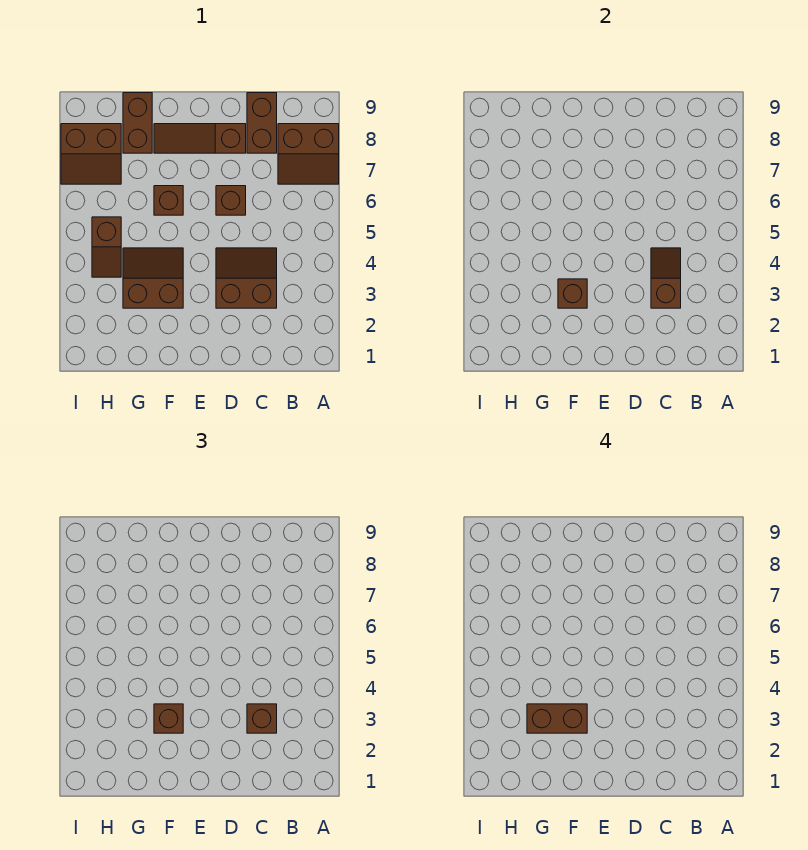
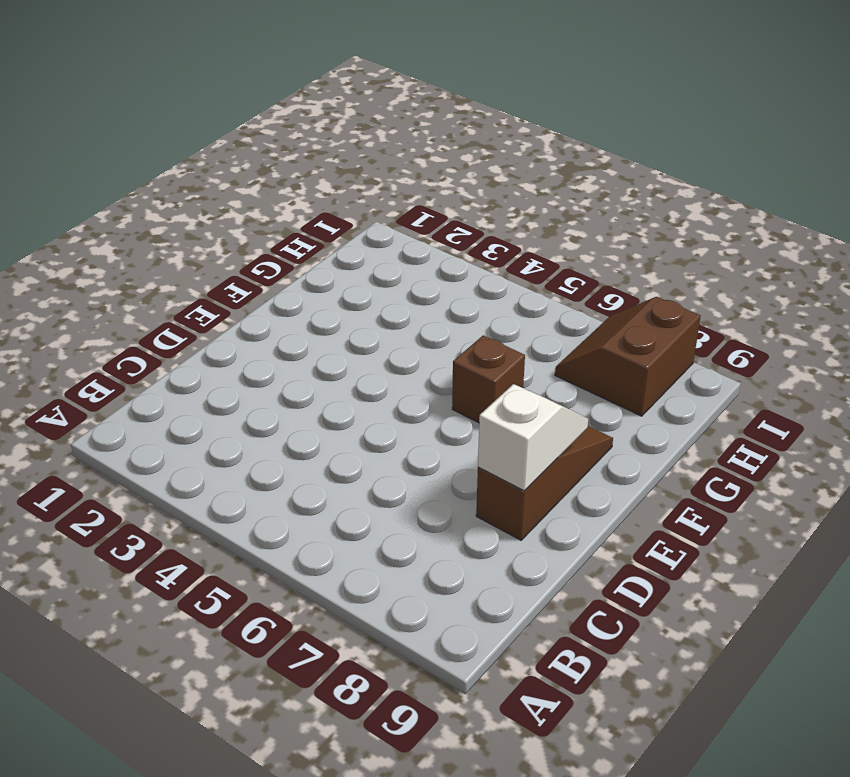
white 1x2 slope [478,384,588,491] -> none
none -> brown 2x2 slope [278,124,339,184]
none -> brown 2x2 slope [216,248,277,308]
none -> brown 1x2 brick [247,93,277,153]

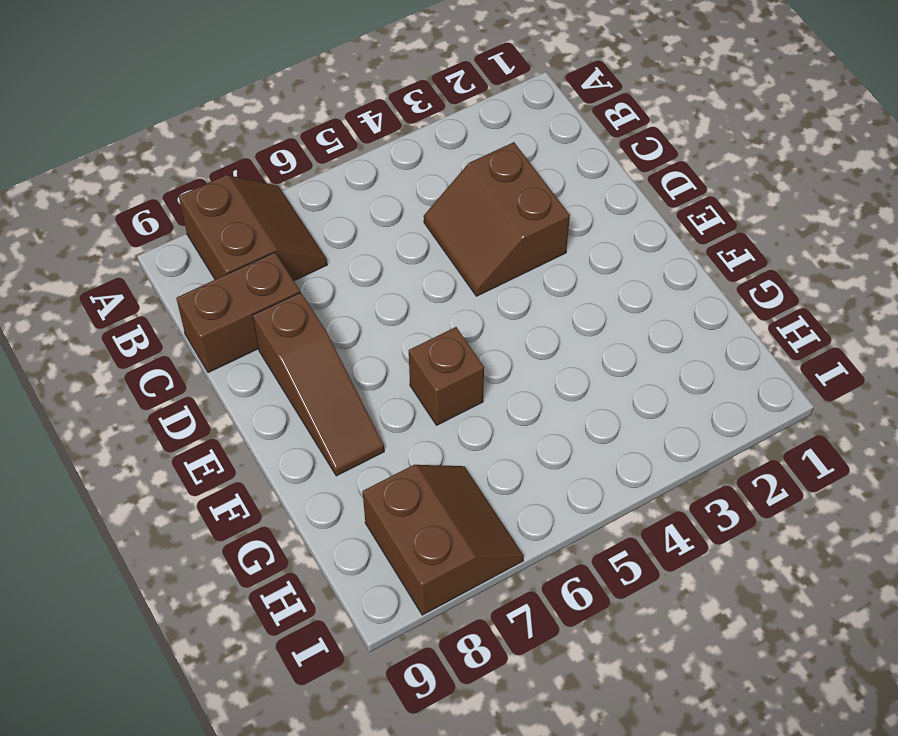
none -> brown 1x1 brick [216,186,246,215]
none -> brown 2x2 slope [123,248,183,308]
none -> brown 1x2 brick [123,93,152,153]

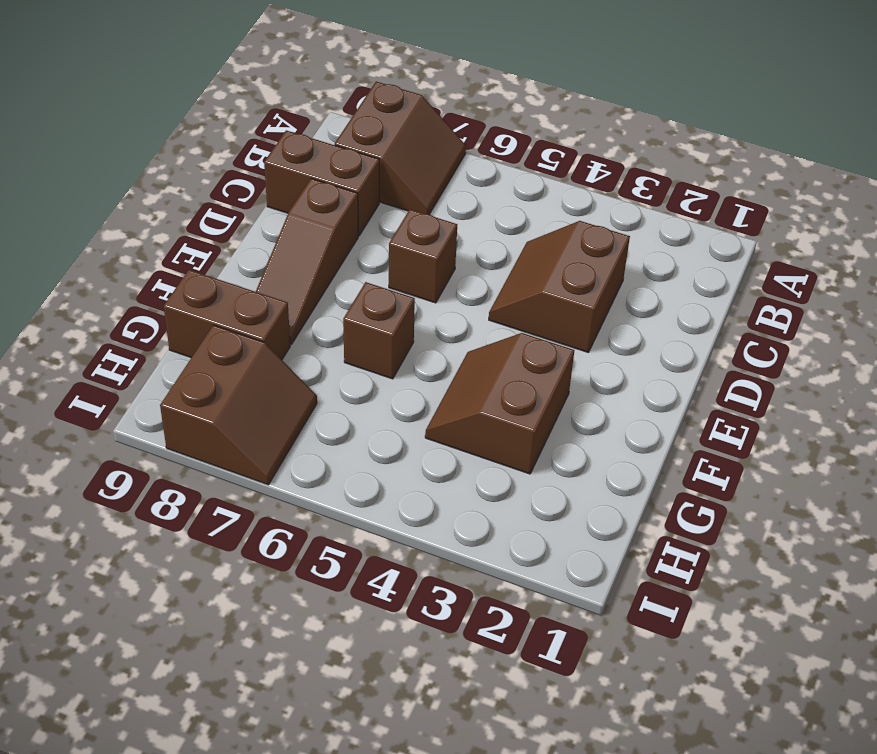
none -> brown 1x2 slope [92,217,121,277]
none -> brown 1x2 slope [651,248,681,308]
none -> brown 1x1 brick [558,279,587,308]

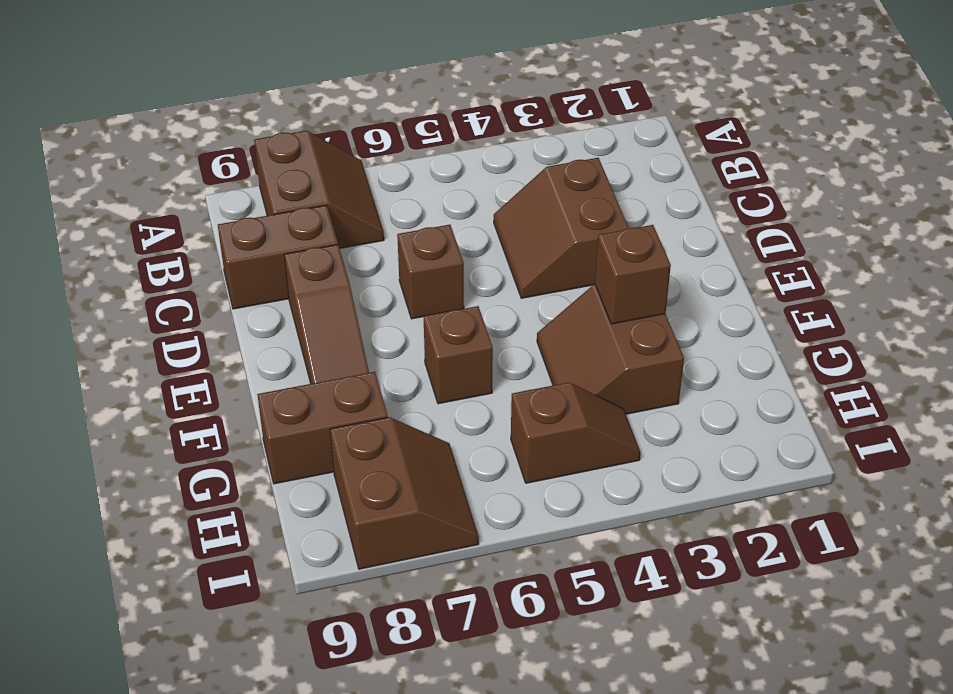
none -> brown 1x2 slope [651,248,681,308]
none -> brown 1x1 brick [247,704,277,733]
none -> brown 1x1 brick [154,704,183,733]

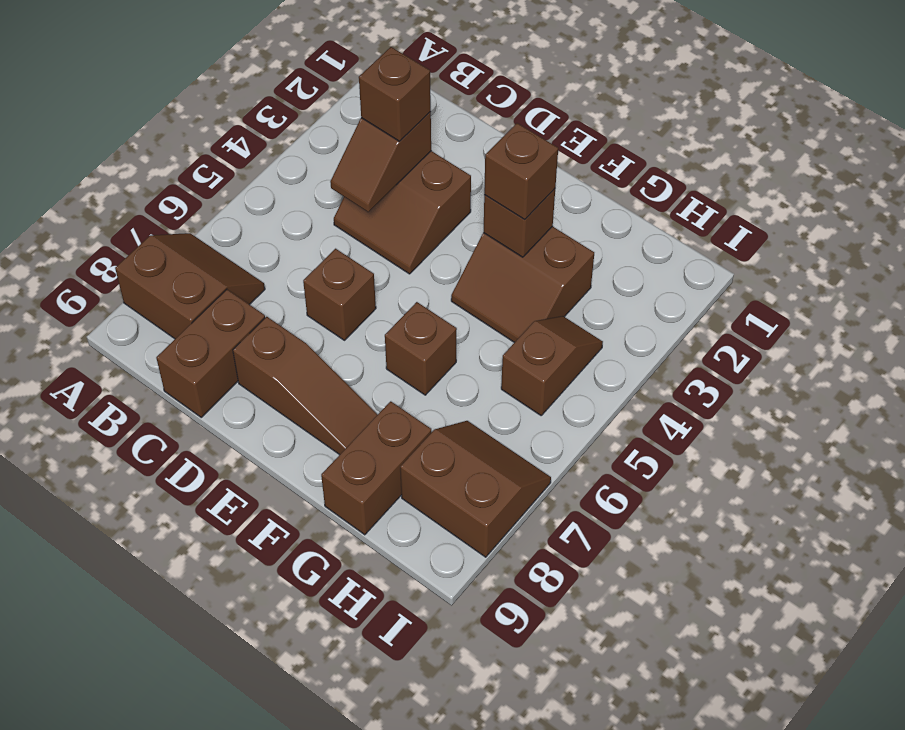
none -> brown 1x2 brick [527,704,587,733]

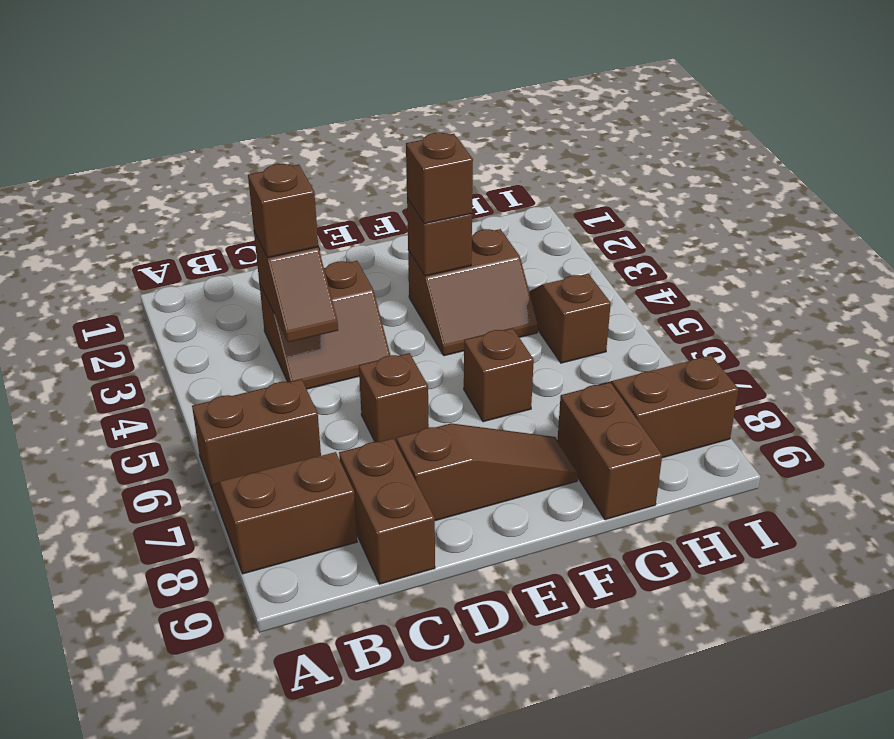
brown 1x2 brick [192,379,321,491] -> brown 1x2 brick moved to [527,704,587,733]

